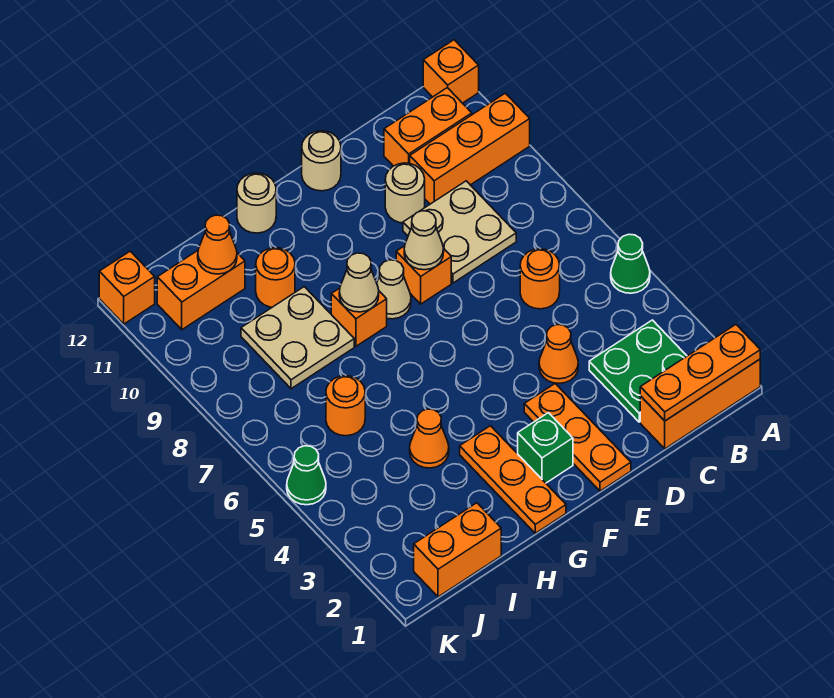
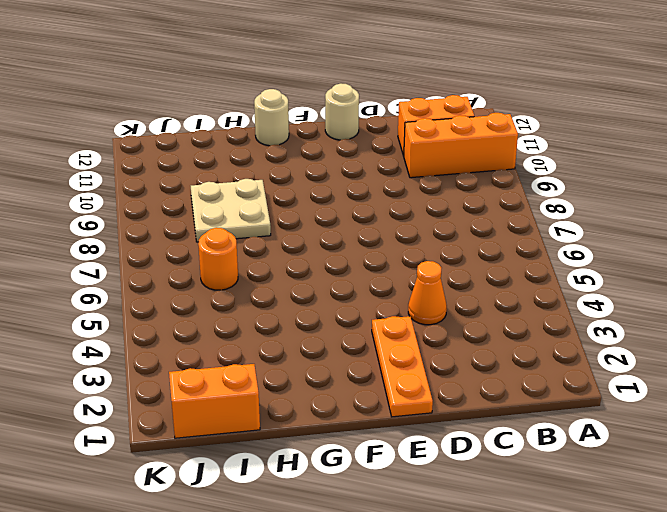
none -> orange 1x3 brick [640,359,760,449]
none -> green 1x1 cone [611,234,650,293]
none -> orange 1x1 brick [423,40,479,103]
none -> green 2x2 plate [589,320,687,422]

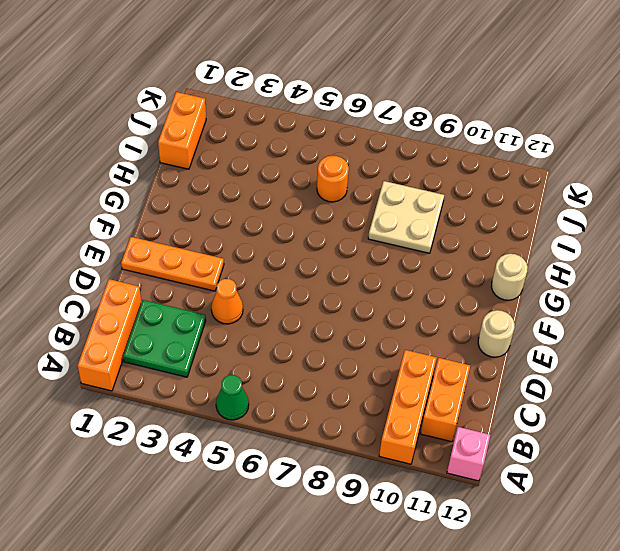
pink 1x1 brick [447,427,490,481] -> orange 1x1 brick [423,40,479,103]
none -> orange 1x1 round brick [520,249,560,309]
none -> tan 2x2 plate [403,181,516,283]
none -> tan 1x1 round brick [385,163,425,223]
none -> orange 1x1 brick [396,246,451,304]

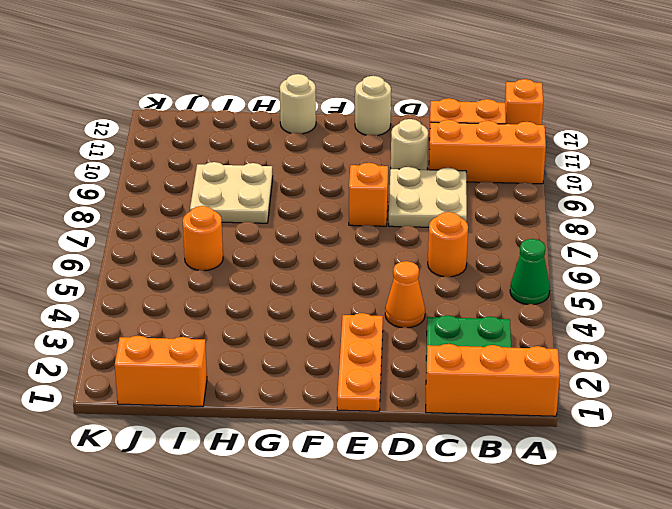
none -> green 1x1 brick [518,413,573,483]
none -> tan 1x1 cone [377,260,411,319]
none -> orange 1x3 plate [460,426,566,533]
none -> orange 1x1 brick [331,288,387,346]

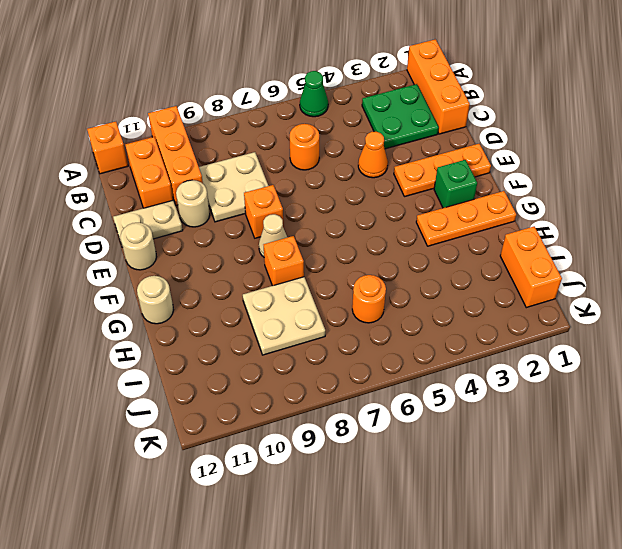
tan 1x2 plate [113,200,183,247] -> none
none -> orange 1x1 cone [410,409,449,468]
none -> orange 1x1 round brick [256,248,295,307]
none -> orange 1x2 brick [157,251,245,330]
none -> green 1x1 cone [287,446,326,505]

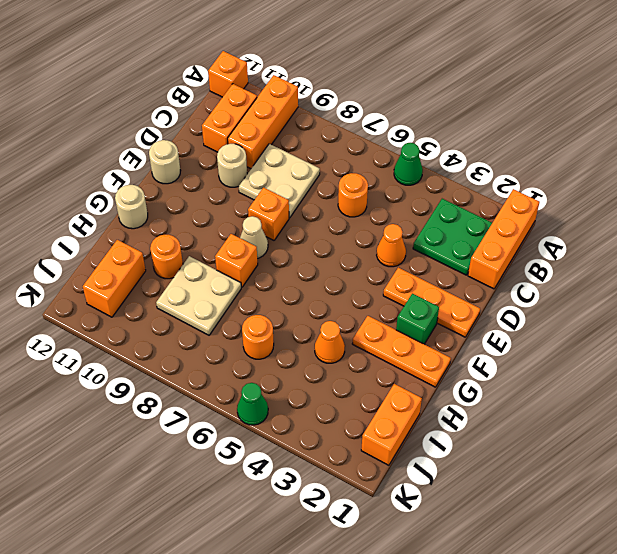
none -> orange 1x1 brick [99,251,155,324]
none -> orange 1x3 plate [640,325,760,421]
none -> tan 1x1 cone [404,211,444,270]
none -> tan 1x1 cone [339,253,379,312]

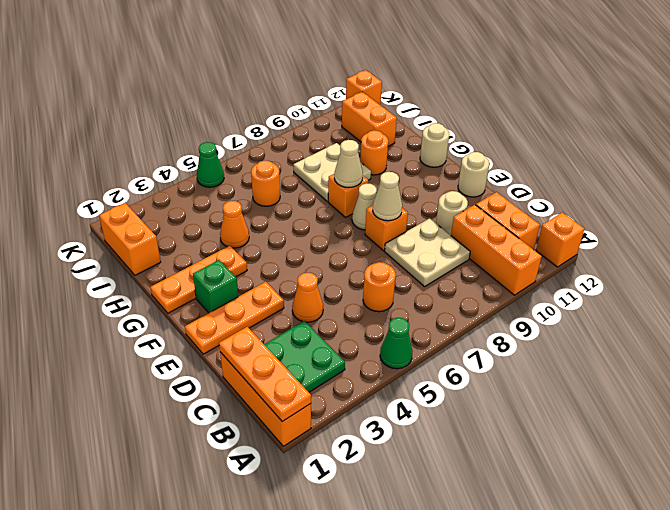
none -> orange 1x1 cone [198,215,237,274]

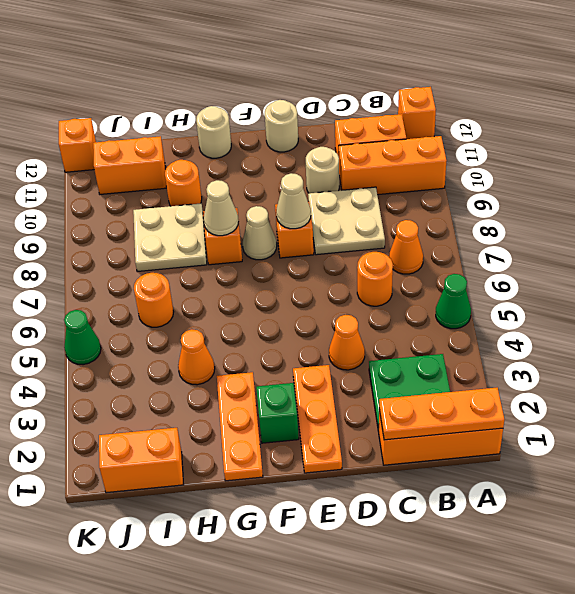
orange 1x1 cone [389,220,423,274] -> orange 1x1 cone moved to [198,215,237,274]

